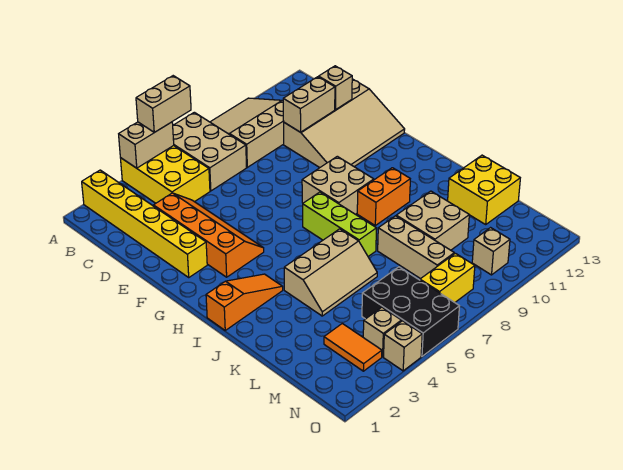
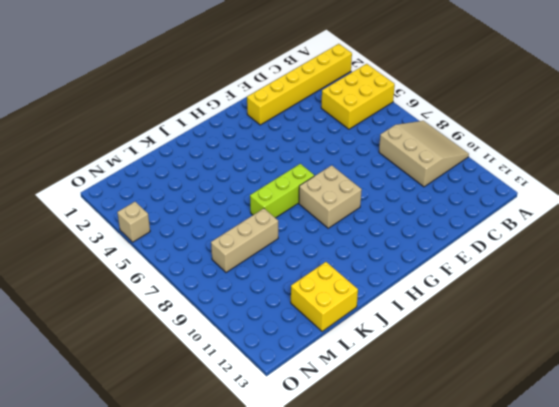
none -> tan 2x3 brick [173,112,247,191]
none -> orange 2x4 slope [154,193,264,277]
none -> tan 3x4 slope [284,79,405,168]

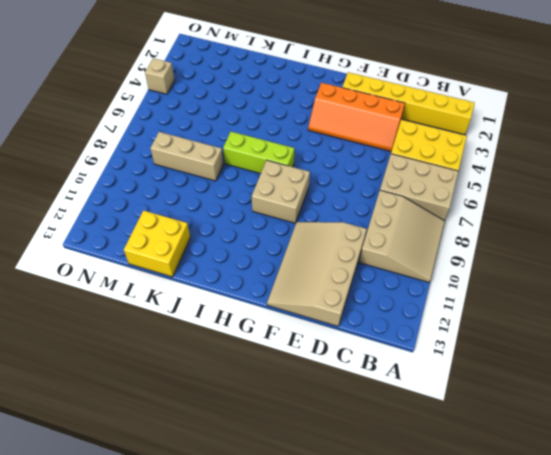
none -> orange 1x3 slope [206,274,283,330]
none -> orange 1x2 brick [357,168,410,225]
none -> tan 2x3 slope [284,229,377,316]

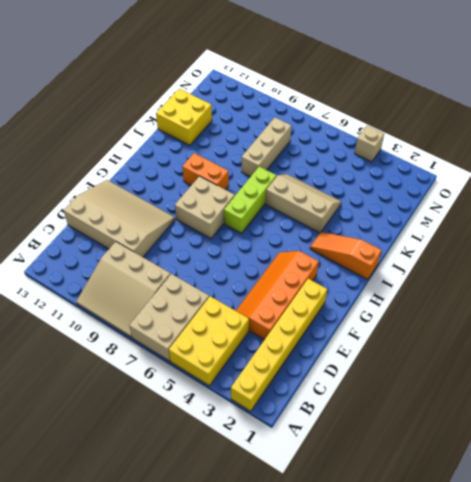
none -> tan 2x2 brick [396,191,469,250]
none -> orange 1x2 tile [324,324,382,371]
none -> black 2x3 brick [362,267,459,356]

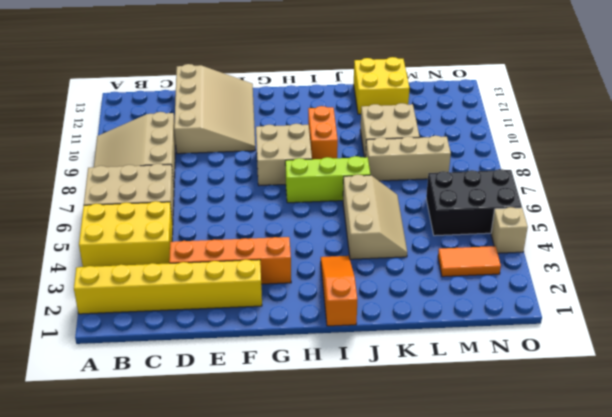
none -> tan 1x1 brick [363,307,401,357]
none -> yellow 1x2 brick [420,253,475,302]
none -> tan 1x1 brick [472,228,510,275]

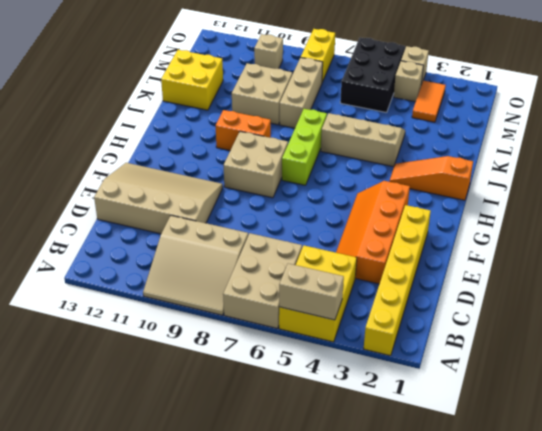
yellow 1x2 brick [301,29,335,82] -> yellow 1x2 brick turned to [420,253,475,302]
none -> tan 1x2 brick [283,77,335,132]
none -> tan 1x1 brick [319,66,352,110]
none -> tan 1x2 brick [136,76,191,132]

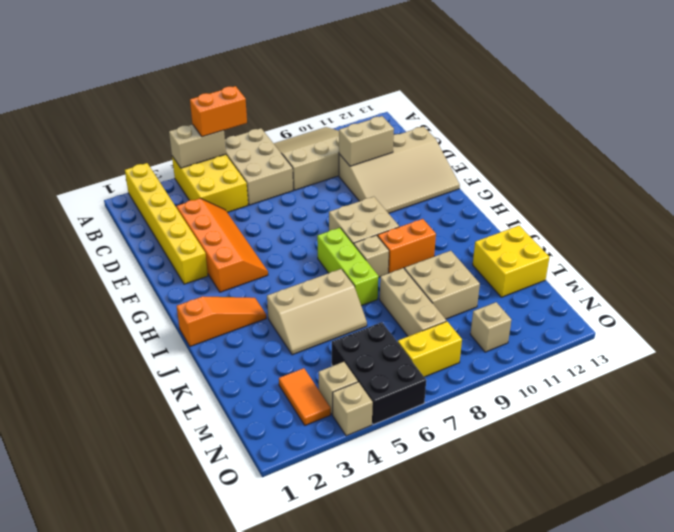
orange 1x2 brick [190,86,247,137] -> tan 1x2 brick [136,76,191,132]
tan 1x1 brick [354,235,389,277] -> tan 1x1 brick moved to [319,66,352,110]

